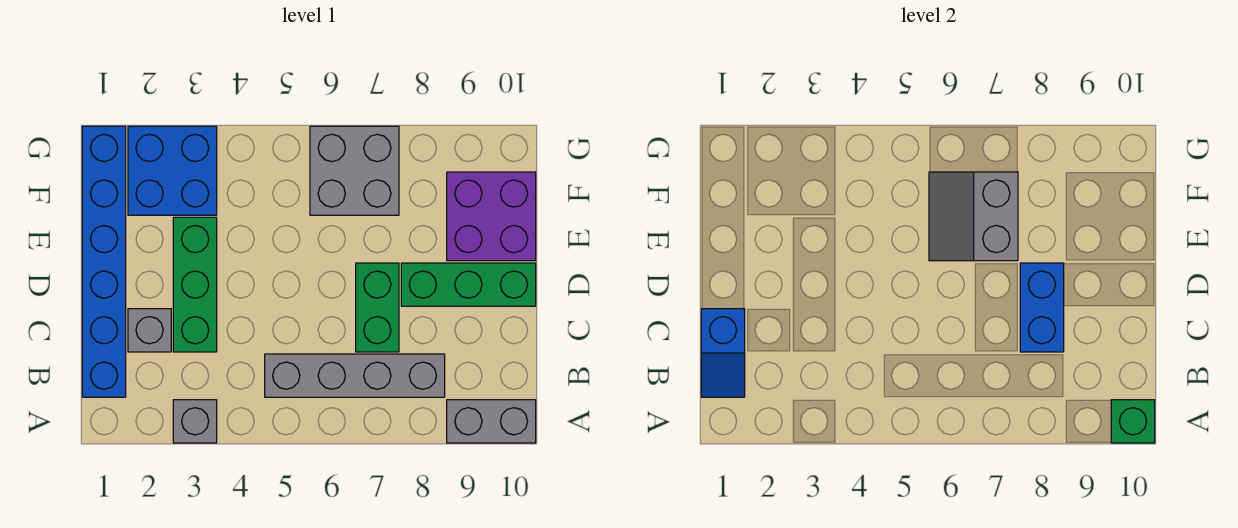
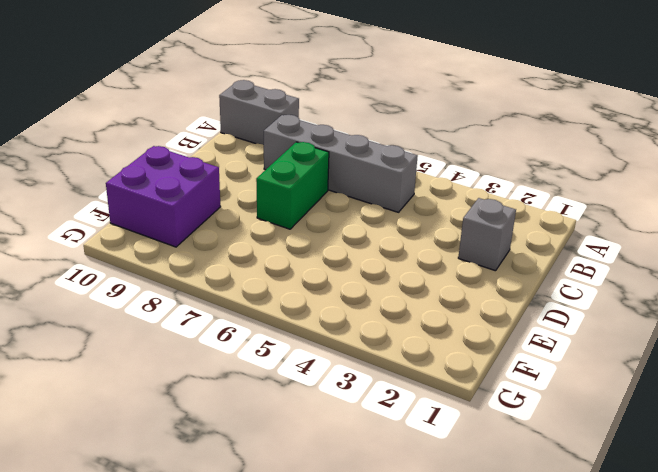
none -> grey 1x1 brick [173,400,217,443]
none -> blue 1x6 brick [82,126,126,397]
none -> green 1x3 brick [173,217,217,352]

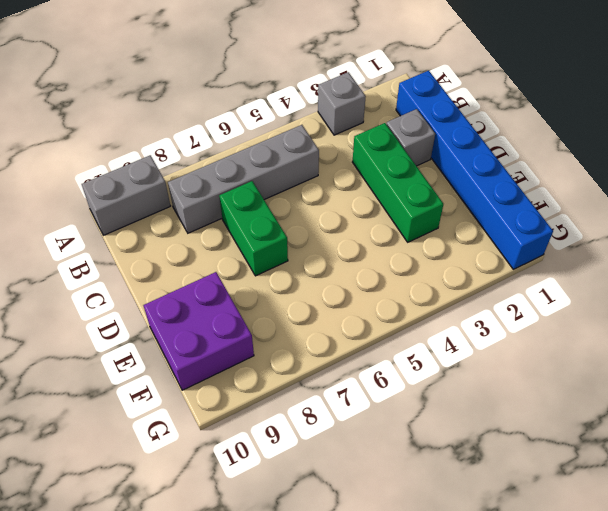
none -> green 1x3 brick [401,263,536,306]
none -> blue 2x2 brick [128,126,217,215]
none -> grey 2x2 brick [310,126,399,215]

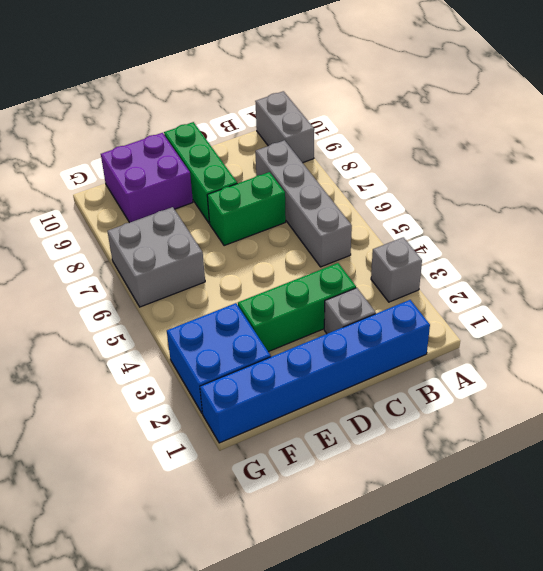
none -> green 1x1 brick [1111,400,1155,443]
none -> blue 1x2 slope [701,309,745,397]
none -> blue 1x2 brick [1020,263,1064,352]

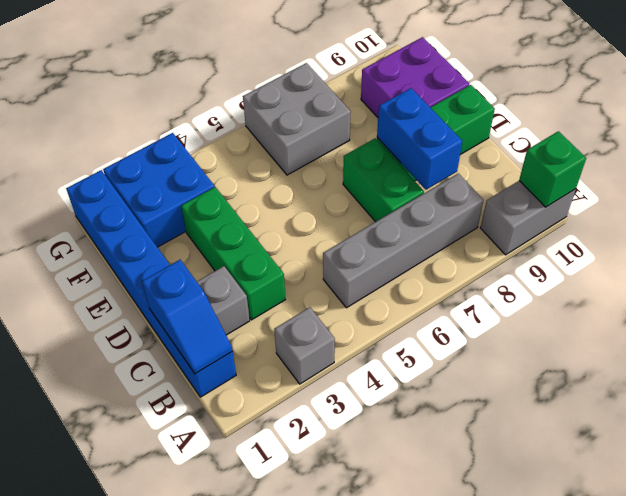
none -> grey 2x2 slope [929,172,1018,261]

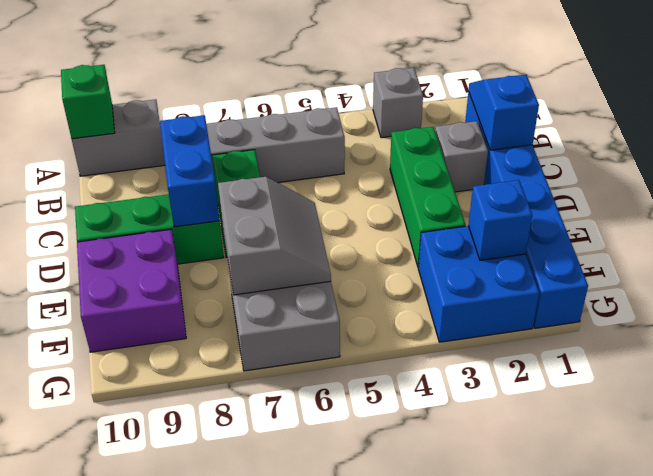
blue 1x1 brick [468,180,532,260] -> none

